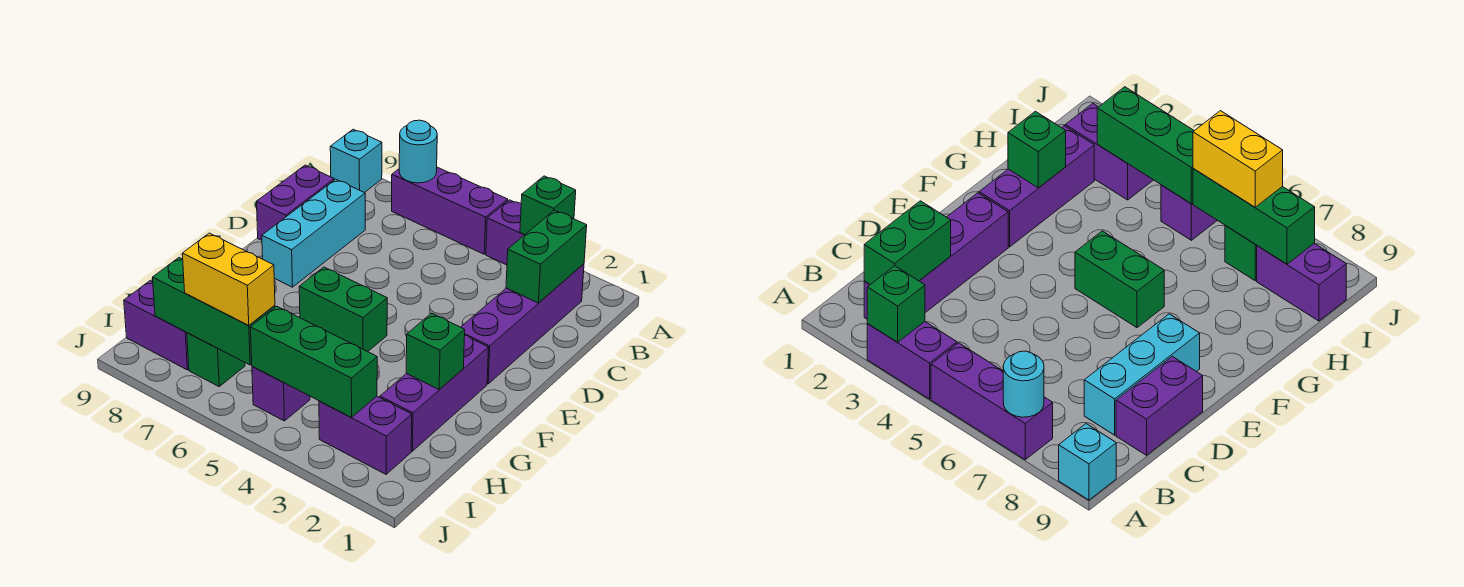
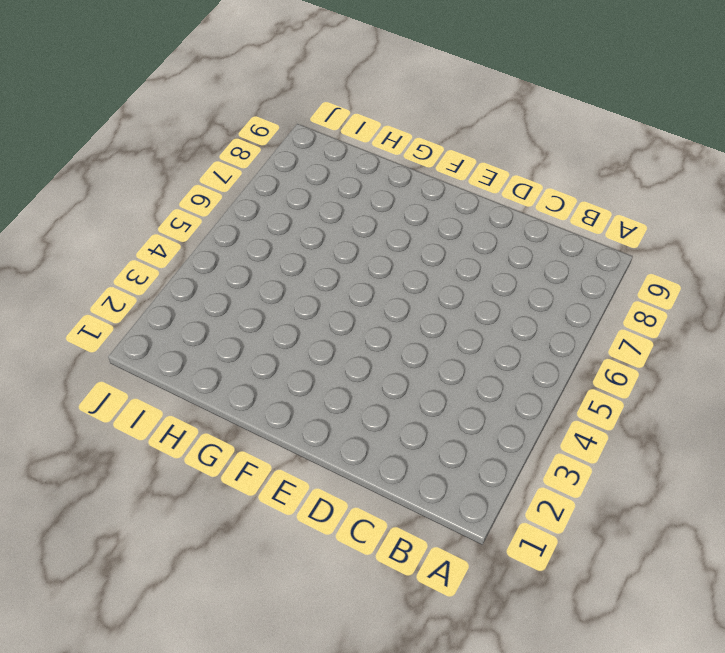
none -> purple 1x2 brick [486,200,524,265]
none -> purple 1x3 brick [392,167,508,254]
none -> cyan 1x1 brick [330,129,382,193]

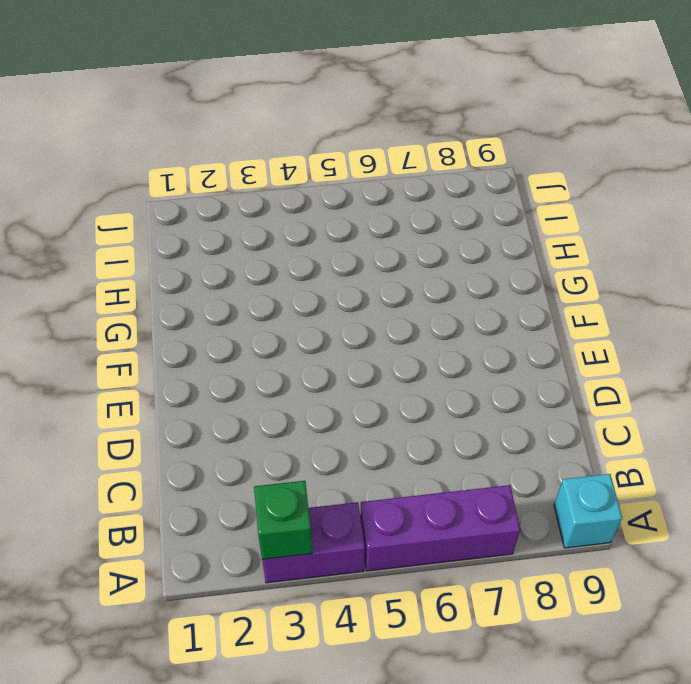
none -> purple 1x4 brick [461,264,584,384]
none -> cyan 1x3 brick [262,179,365,287]
none -> purple 1x2 brick [257,165,334,240]

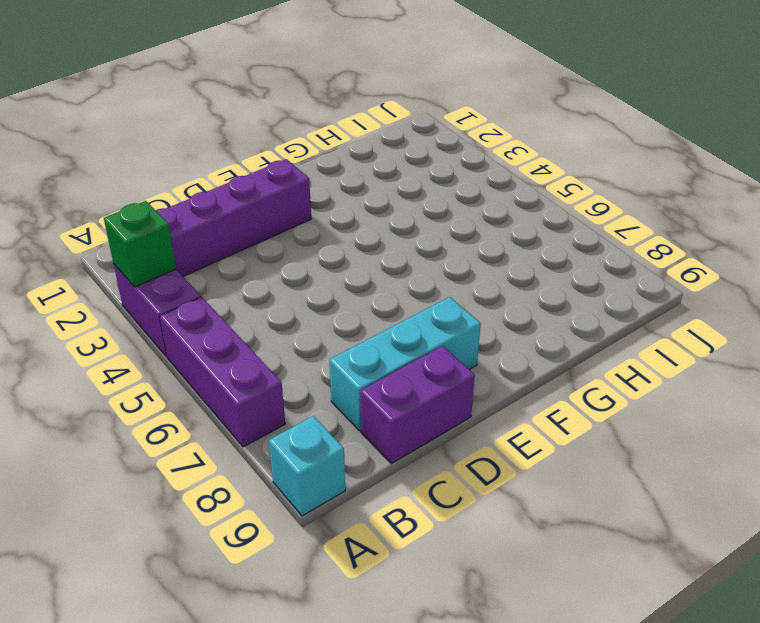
none -> purple 1x3 brick [380,335,489,451]
none -> green 1x2 brick [299,267,387,352]
none -> purple 1x2 brick [319,396,412,474]

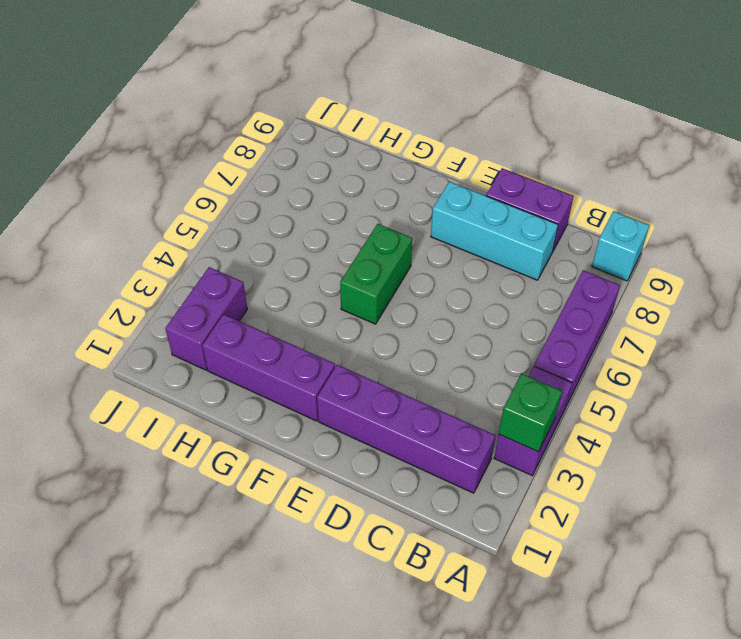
none -> purple 1x1 brick [252,367,310,421]
none -> green 1x1 brick [187,333,245,386]
none -> purple 1x2 brick [124,281,189,370]

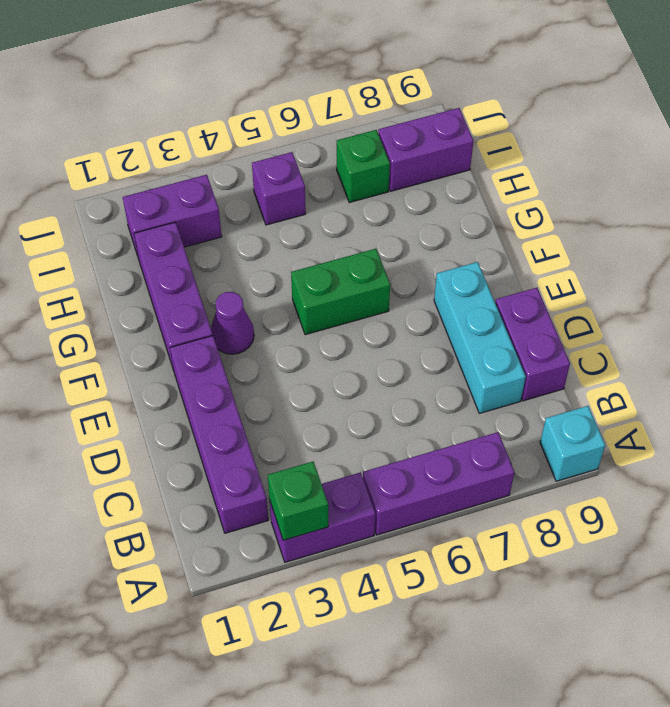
purple 1x1 cone [211,292,254,354] -> none
none -> cyan 1x1 round brick [399,120,437,183]
none -> green 1x2 brick [506,210,587,303]
none -> green 1x1 brick [406,313,465,389]

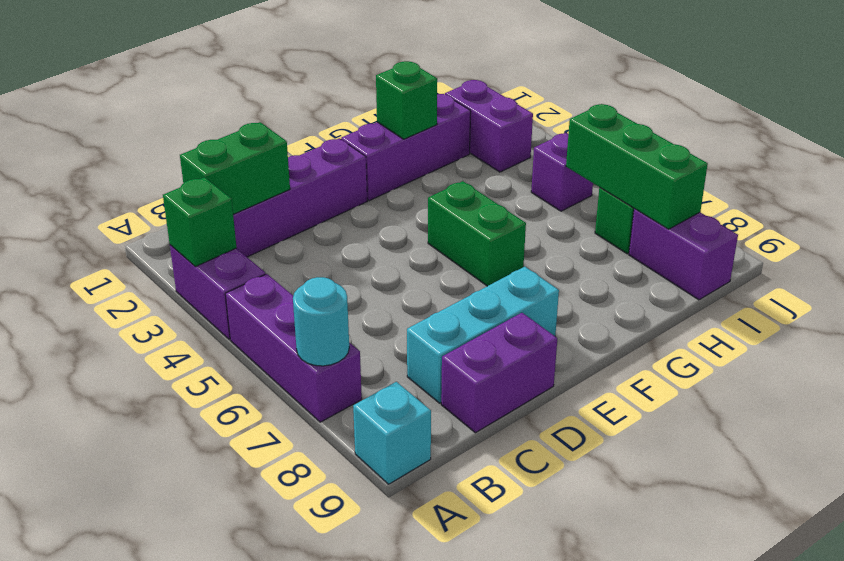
none -> green 1x3 brick [250,306,377,417]
none -> yellow 1x2 brick [182,233,275,325]

